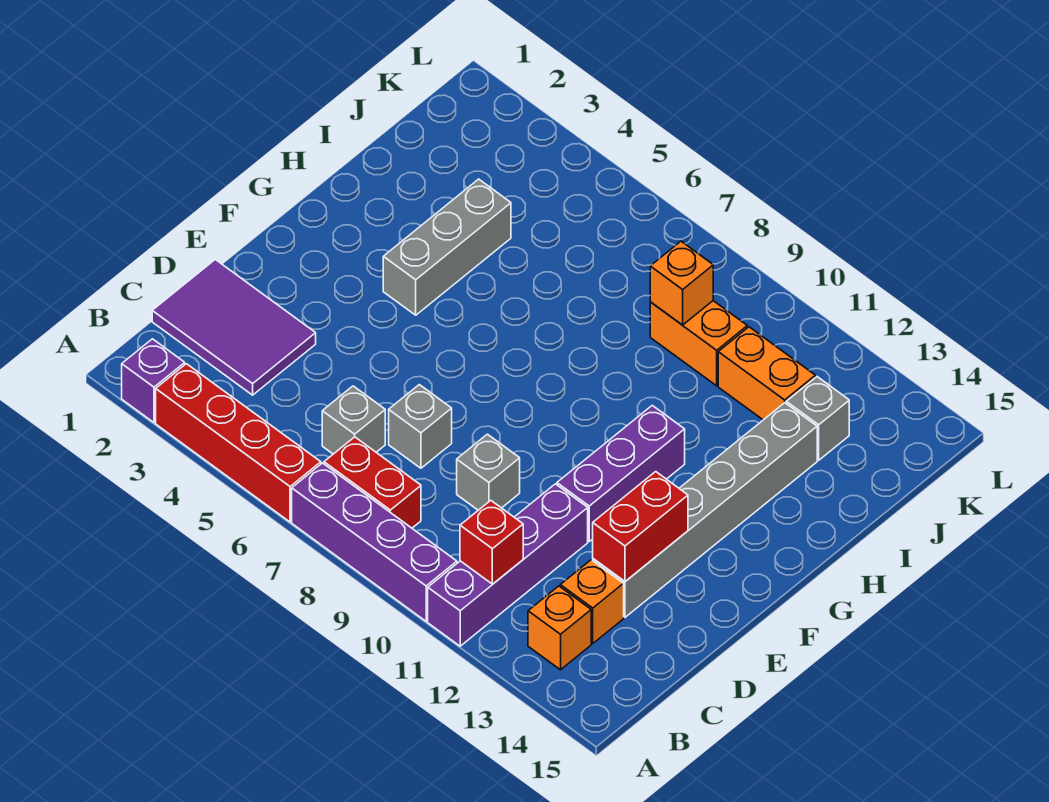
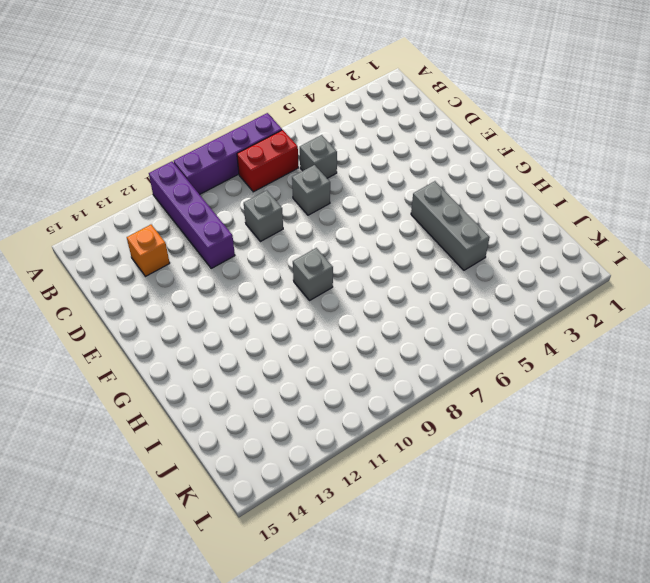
grey 1x1 brick [293,248,333,300] -> grey 1x1 brick moved to [786,377,849,460]
none -> purple 1x1 brick [122,339,185,423]
none -> red 1x4 brick [156,364,321,522]
none -> orange 1x1 brick [528,586,591,670]

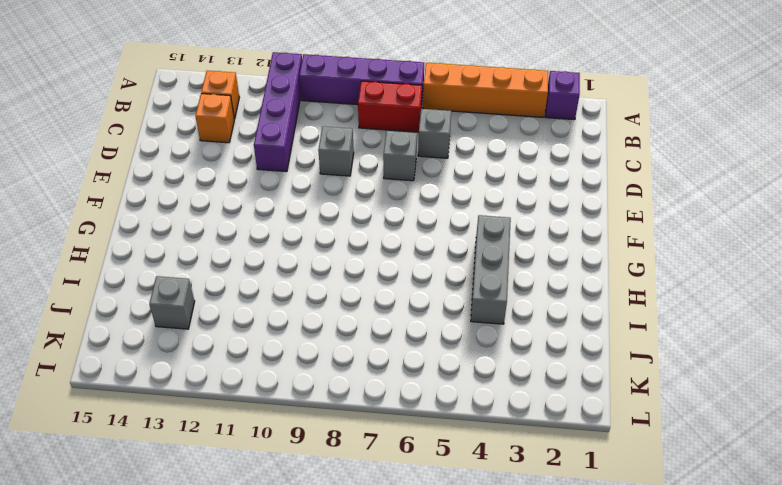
orange 1x4 brick [423,63,548,117] -> red 1x4 brick [156,364,321,522]
none -> purple 2x3 tile [152,260,316,395]
none -> grey 1x6 brick [593,403,817,617]
none -> purple 1x3 brick [557,405,685,541]

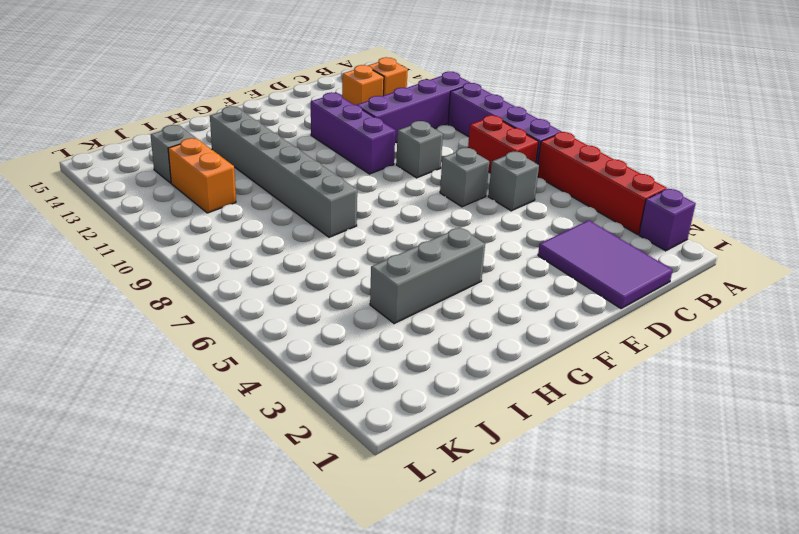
purple 1x3 brick [311,92,395,174] -> purple 1x3 brick turned to [557,405,685,541]
grey 1x6 brick [210,106,357,237] -> grey 1x6 brick turned to [593,403,817,617]
none -> orange 1x2 brick [650,301,747,386]
none -> red 1x1 brick [460,501,523,584]
none -> red 1x2 brick [593,472,688,581]

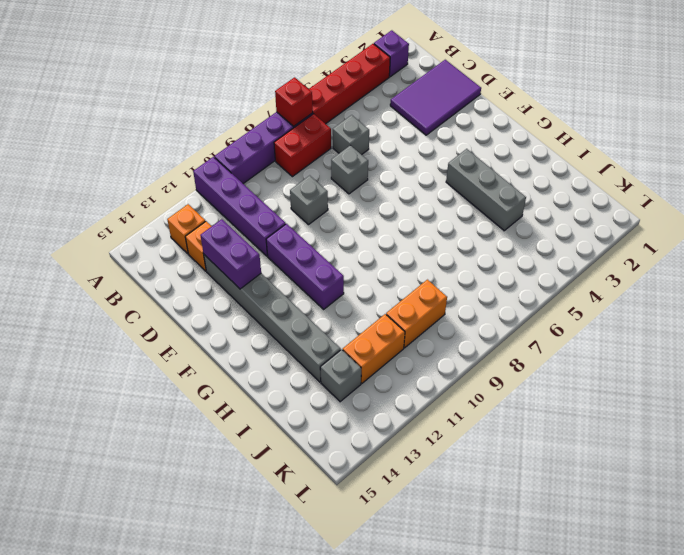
red 1x1 brick [275,77,313,127] -> red 1x1 brick moved to [460,501,523,584]
purple 1x2 brick [200,219,261,289] -> red 1x2 brick [593,472,688,581]
none -> orange 1x1 brick [650,241,713,325]

